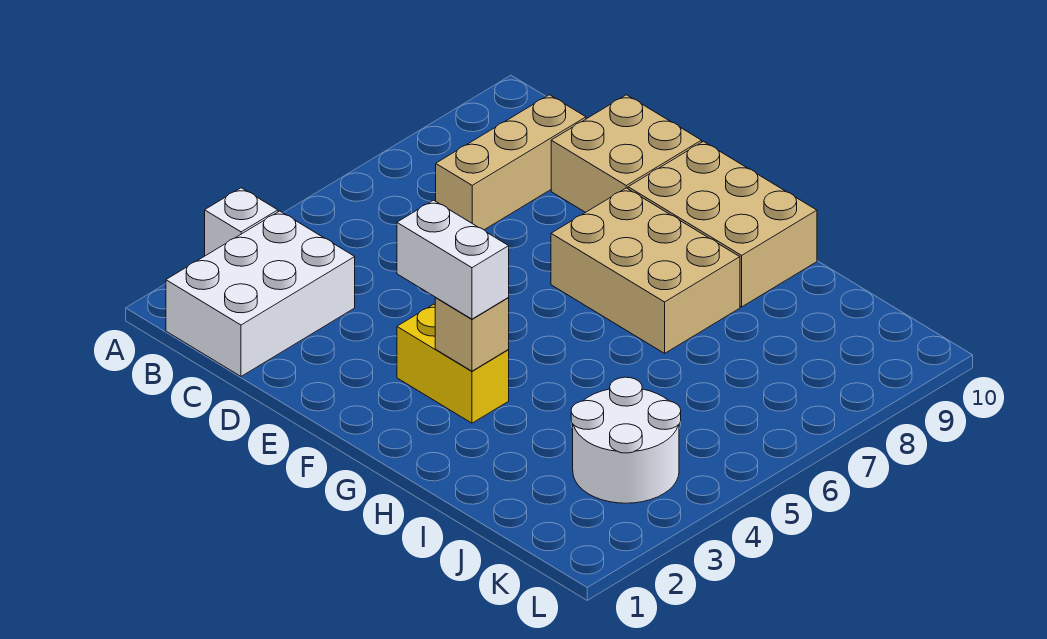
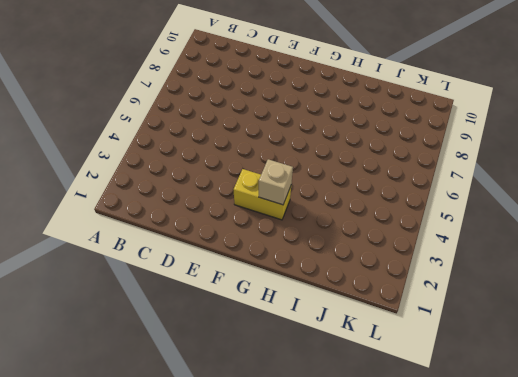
none -> white 1x1 brick [205,188,278,256]
none -> white 2x3 brick [166,211,355,376]

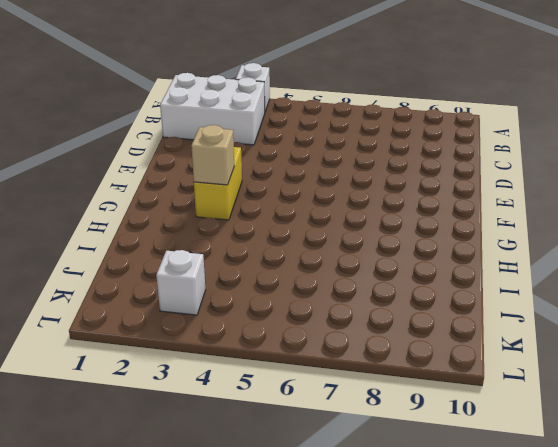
white 1x1 brick [156,250,205,315] -> white 2x2 round brick [571,377,681,503]
none -> tan 1x3 brick [436,95,586,230]
none -> tan 2x2 brick [551,95,702,212]

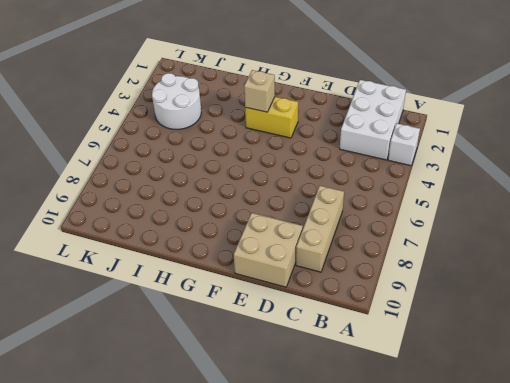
none -> tan 2x3 brick [551,188,740,353]
none -> tan 2x3 brick [628,141,817,307]

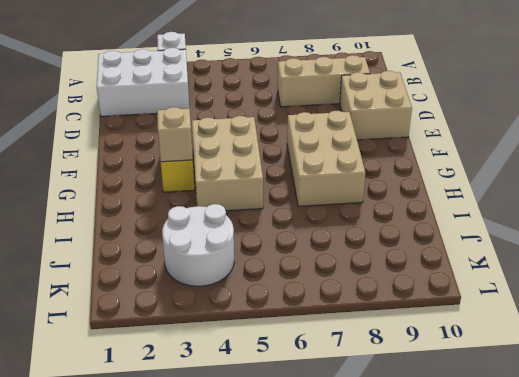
tan 2x3 brick [192,116,263,211] -> tan 2x3 brick moved to [628,141,817,307]
none -> white 1x2 brick [397,200,509,319]

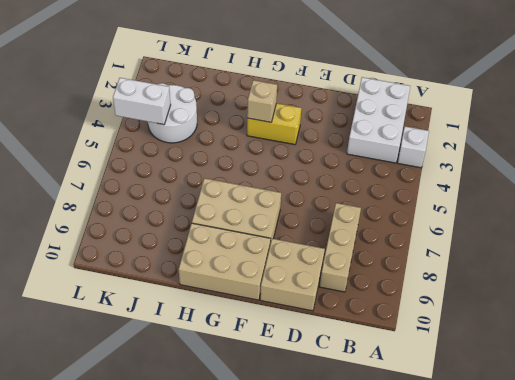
white 1x2 brick [113,78,171,125] -> white 1x2 brick moved to [397,200,509,319]

